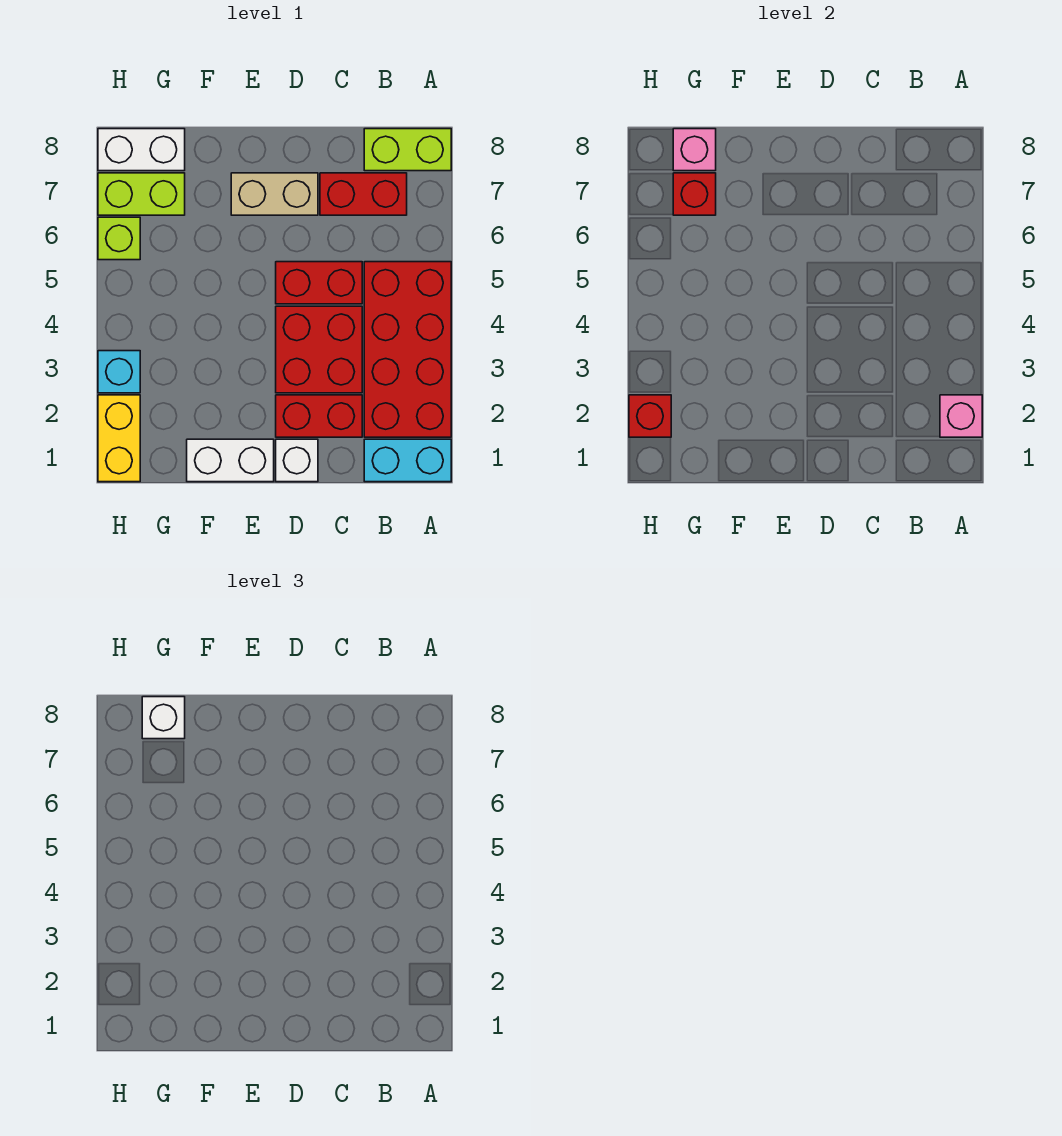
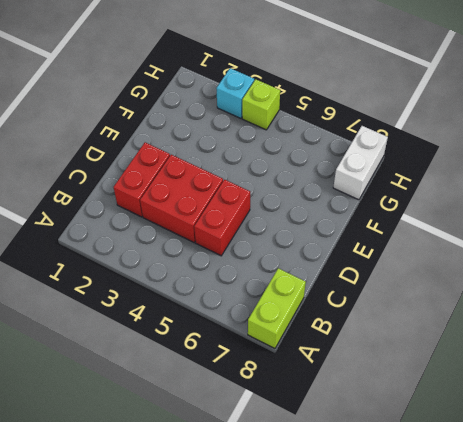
lime 1x1 brick [242,79,280,130] -> lime 1x1 brick moved to [98,217,140,260]
none -> cyan 1x2 brick [364,439,451,482]
none -> red 2x4 brick [364,262,451,437]
none -> red 1x2 brick [320,173,407,215]

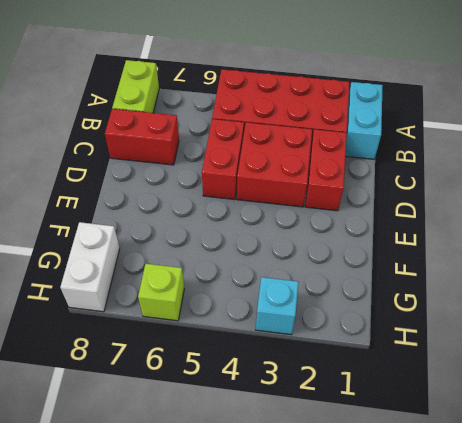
red 1x2 brick [105,109,179,165] -> red 1x2 brick turned to [320,173,407,215]
none -> white 1x1 brick [276,439,318,482]
none -> tan 1x2 brick [231,173,318,215]
none -> white 1x2 brick [187,439,274,482]

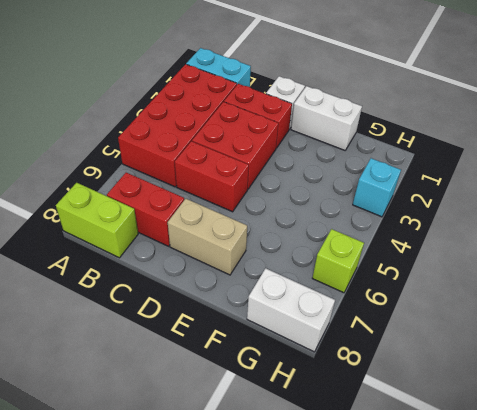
none -> lime 1x2 brick [98,173,185,215]
none -> yellow 1x2 brick [98,395,140,482]
none -> pink 1x1 brick [940,395,982,437]

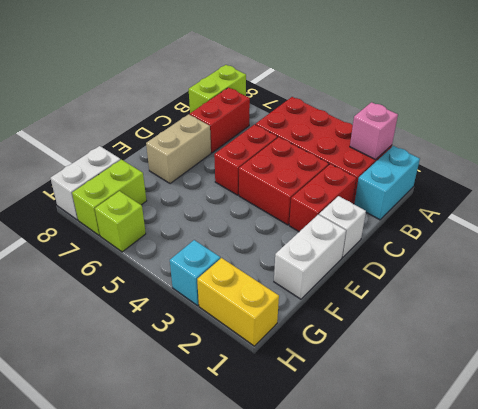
none -> red 1x1 brick [673,173,716,215]
none -> pink 1x1 brick [673,129,716,171]
none -> red 1x1 brick [629,395,671,437]

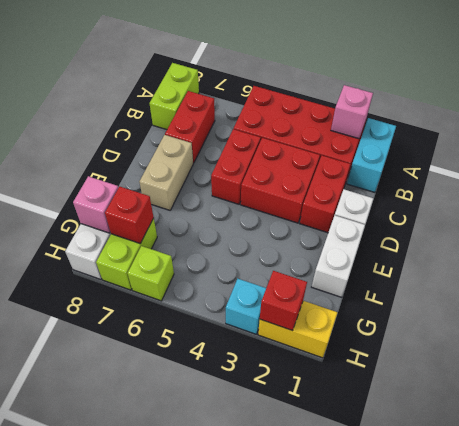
none -> white 1x1 brick [142,697,185,739]

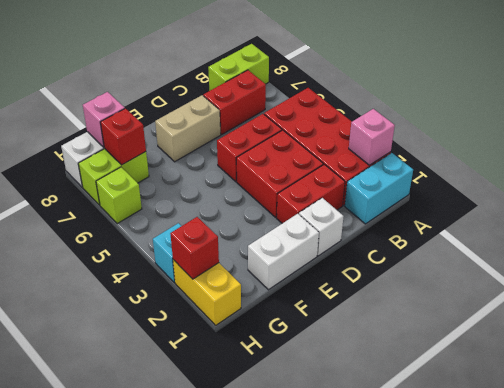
none -> white 1x1 brick [142,697,185,739]

